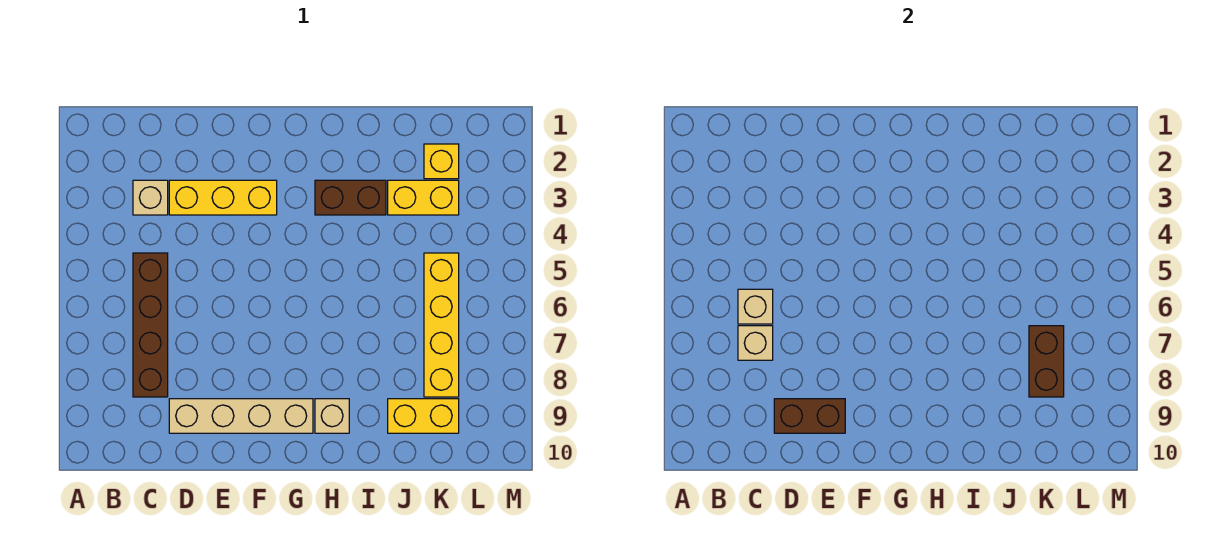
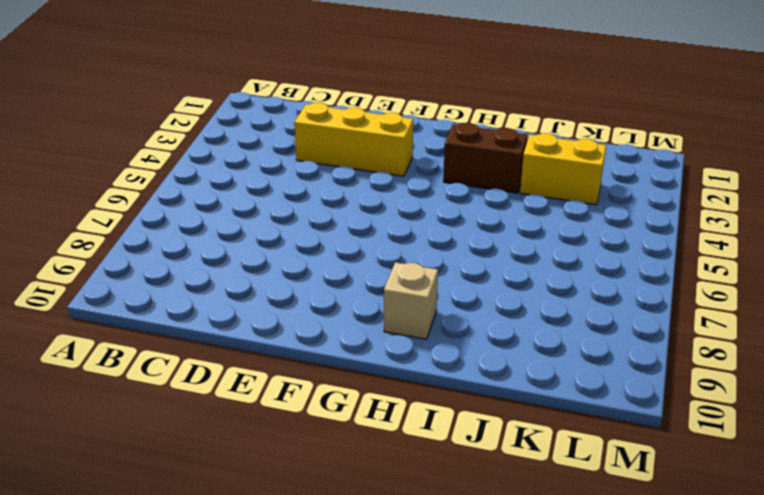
none -> tan 1x1 brick [133,180,168,215]
none -> brown 1x4 brick [133,253,168,397]
none -> tan 1x4 brick [169,399,313,433]

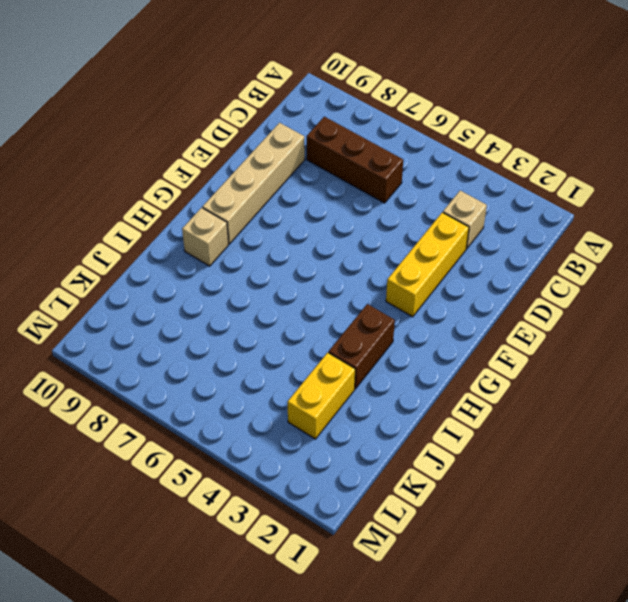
brown 1x3 brick [307,117,403,203] -> brown 1x4 brick [133,253,168,397]
none -> yellow 1x2 brick [388,399,459,433]
none -> yellow 1x1 brick [424,144,459,179]
none -> yellow 1x4 brick [424,253,459,397]

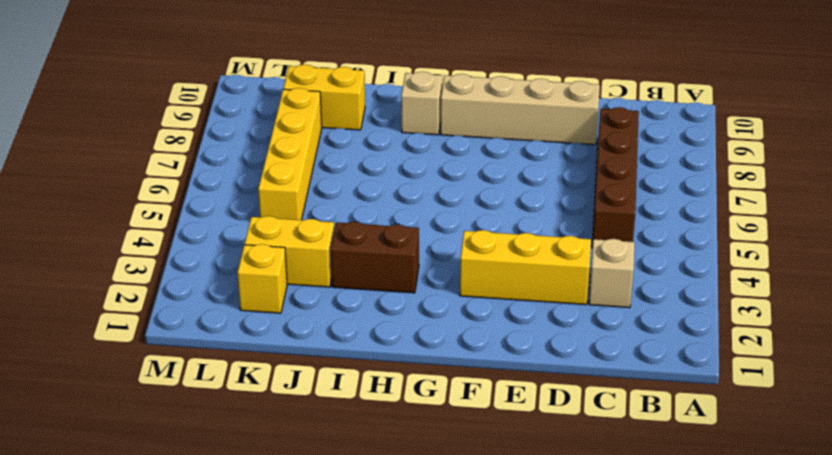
none -> tan 1x1 brick [738,289,773,324]
none -> tan 1x1 brick [738,326,773,360]
none -> brown 1x2 brick [774,399,845,433]

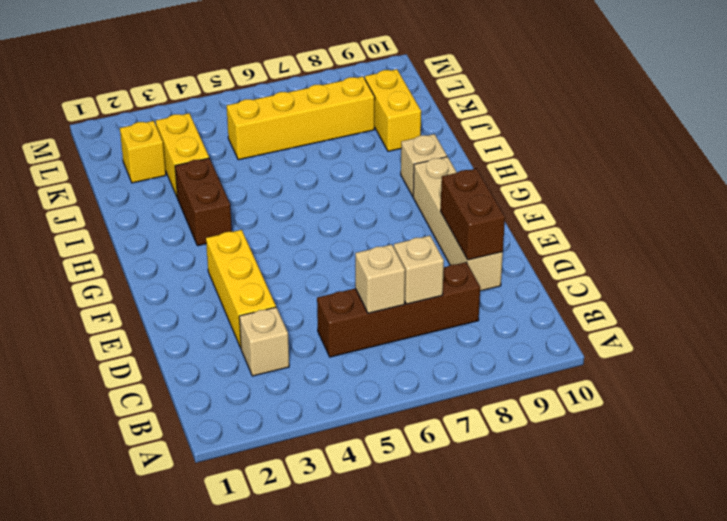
none -> brown 1x2 brick [1029,326,1064,397]

